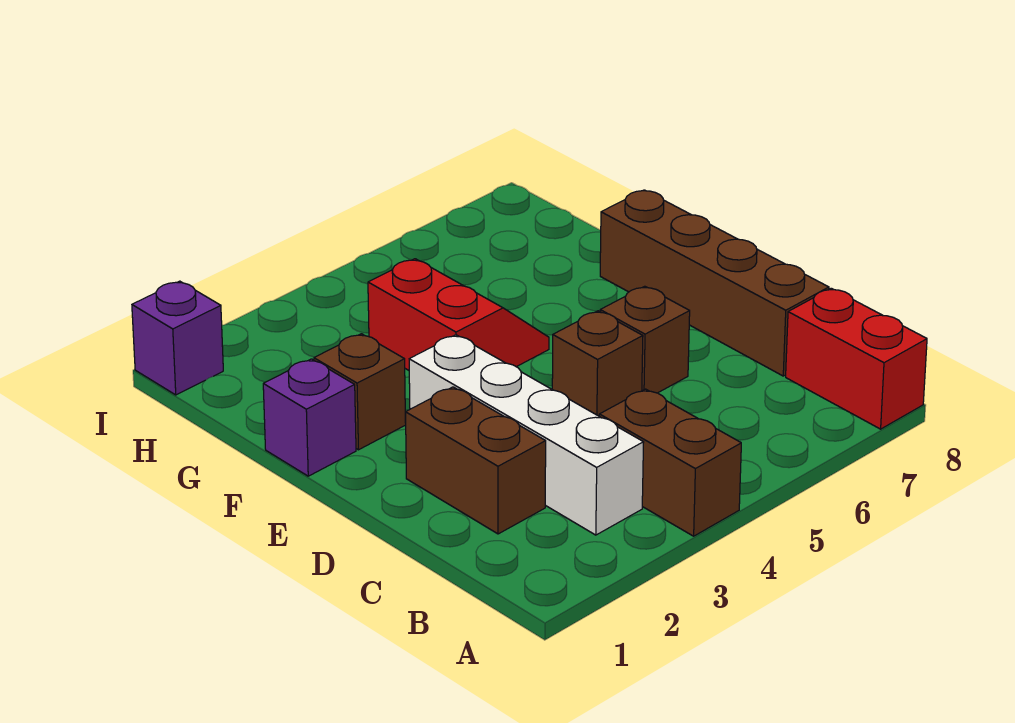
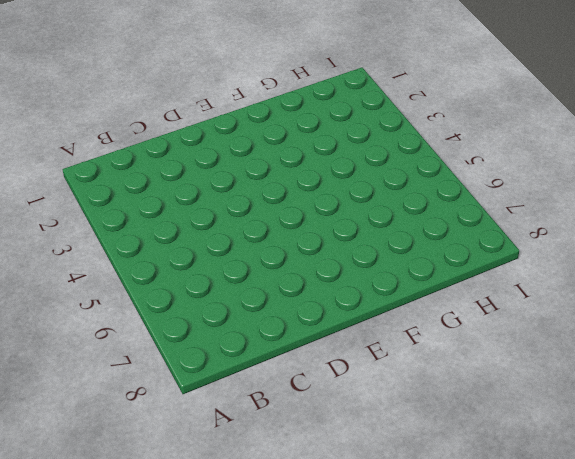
none -> brown 1x2 brick [599,389,741,536]
none -> red 1x2 brick [786,288,927,429]

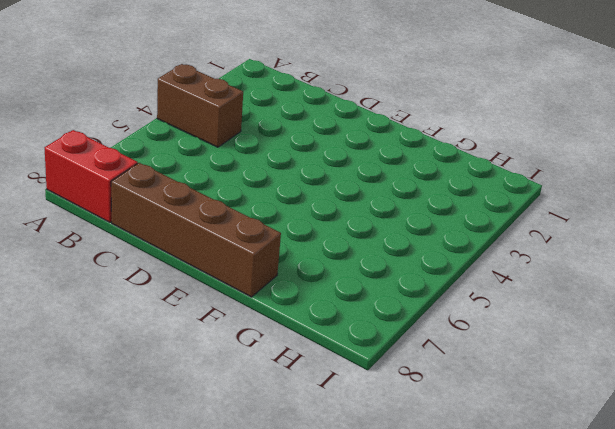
none -> white 1x4 brick [409,335,644,535]
none -> brown 1x2 brick [406,387,546,534]

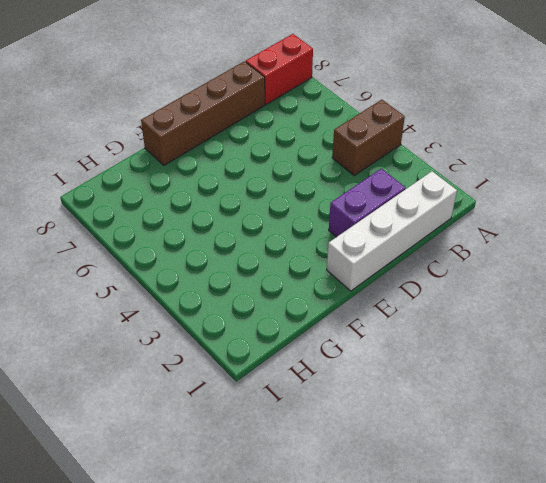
white 1x4 brick [327,171,457,291] -> white 1x4 brick moved to [409,335,644,535]
purple 1x2 brick [329,169,406,237] -> brown 1x2 brick [406,387,546,534]
none -> brown 1x1 brick [552,311,643,416]
none -> brown 1x1 brick [600,286,690,393]

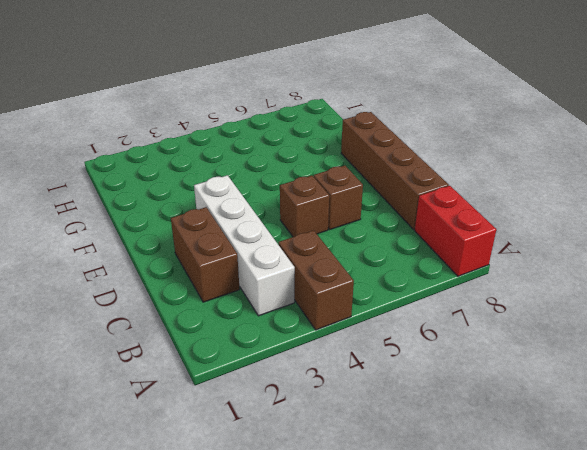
none -> purple 1x1 brick [263,359,356,476]
none -> brown 1x1 brick [314,334,406,450]

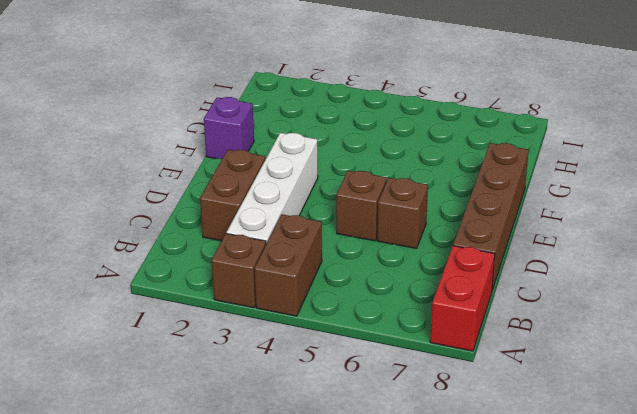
brown 1x1 brick [212,233,266,308] -> brown 1x1 brick moved to [314,334,406,450]
none -> red 2x2 slope [368,259,549,370]
none -> purple 1x1 brick [132,281,223,395]

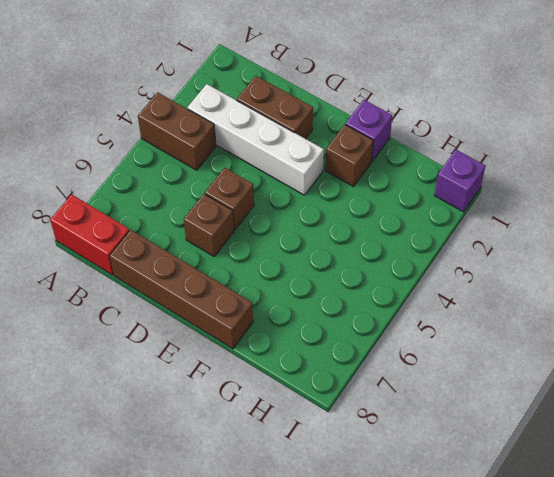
none -> red 2x2 slope [368,259,549,370]

